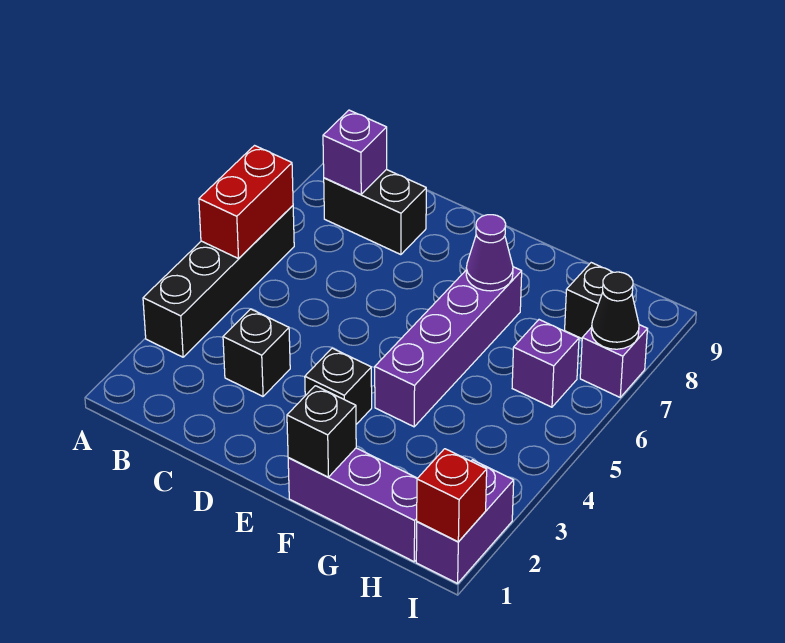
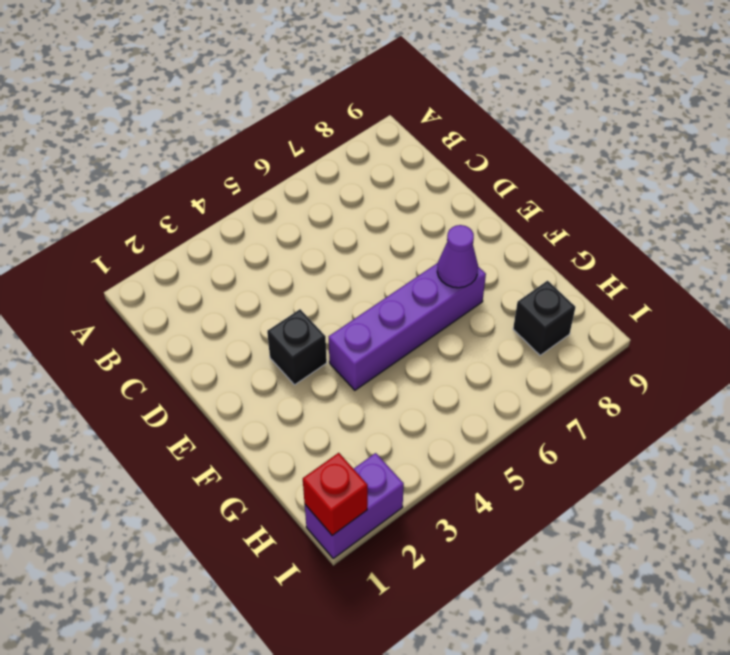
none -> black 1x4 brick [143,206,294,357]
none -> black 1x2 brick [324,169,426,255]
none -> black 1x1 brick [223,309,290,396]

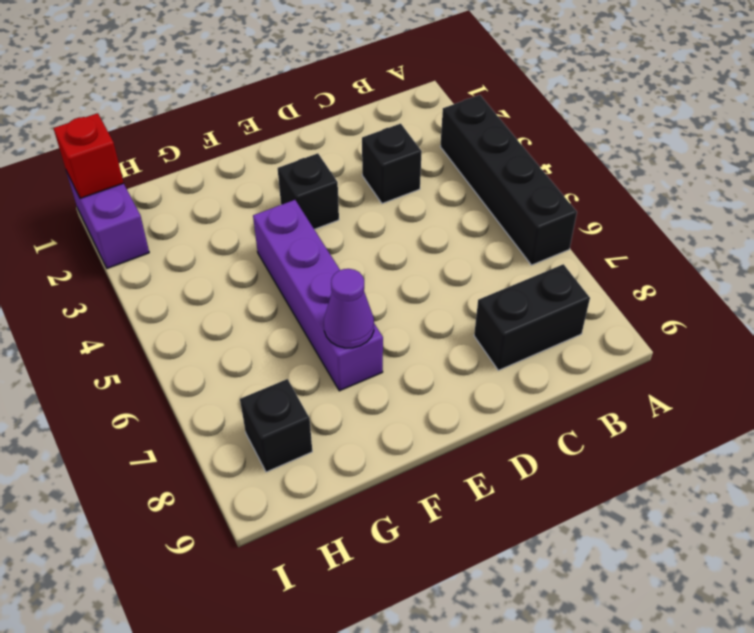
none -> purple 1x3 brick [288,448,417,562]
none -> purple 1x1 brick [512,320,579,407]
none -> purple 1x1 brick [580,325,647,397]

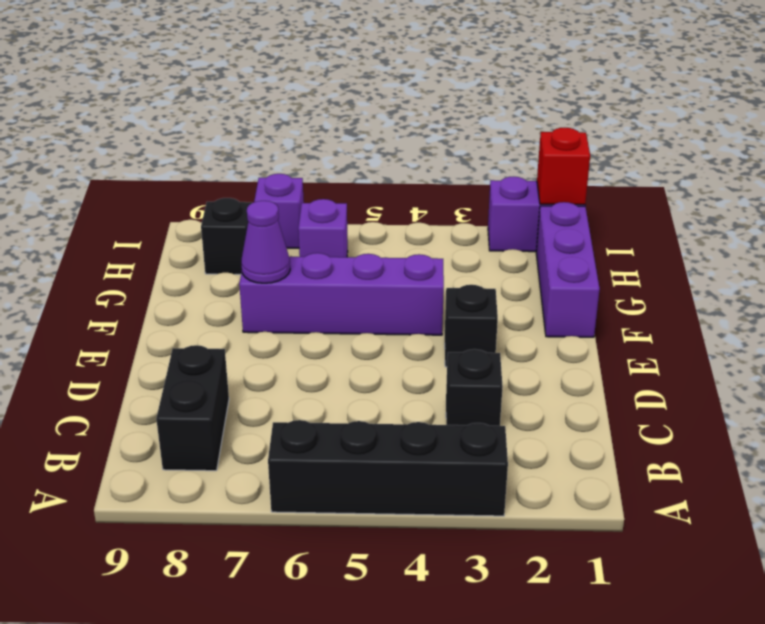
none -> red 1x2 brick [199,146,293,259]
none -> purple 1x1 brick [323,110,387,195]
none -> black 1x1 brick [287,386,356,477]

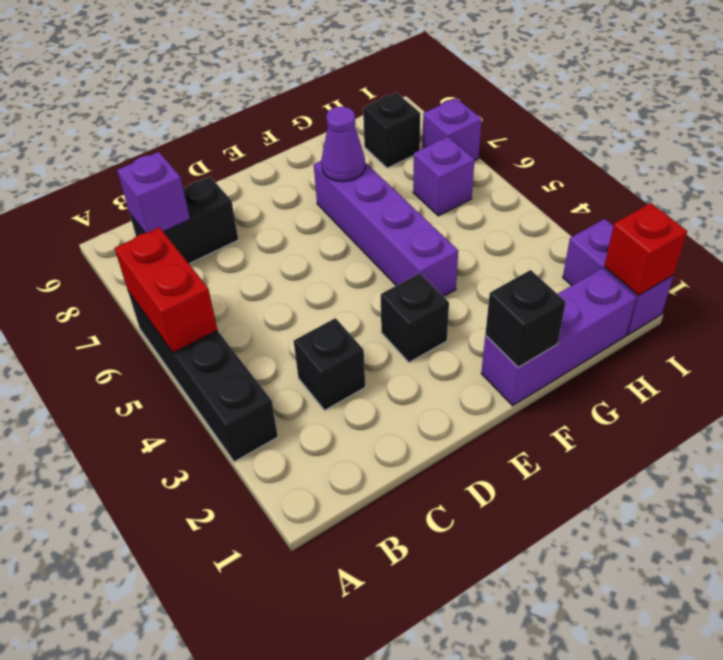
none -> black 1x1 cone [591,272,639,349]

